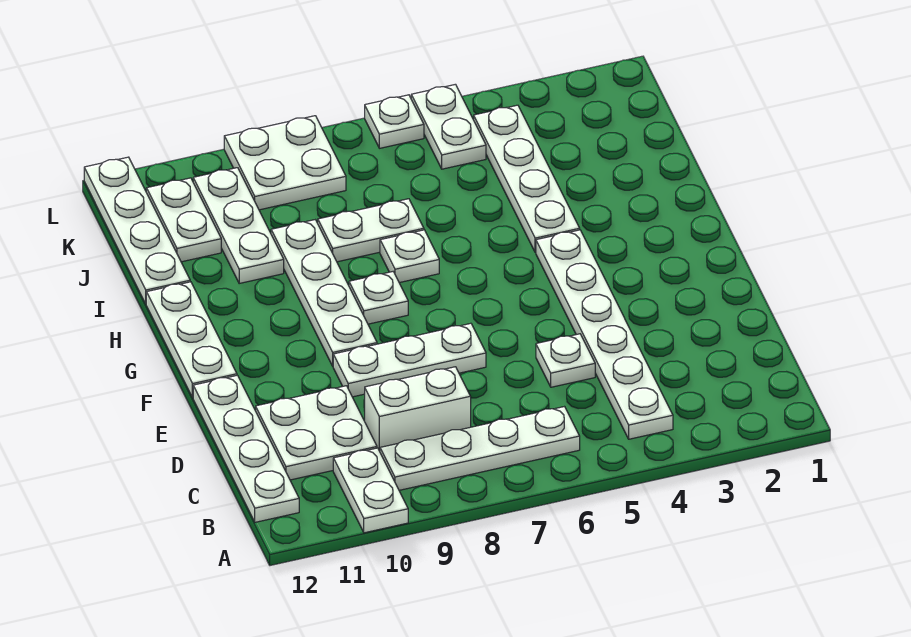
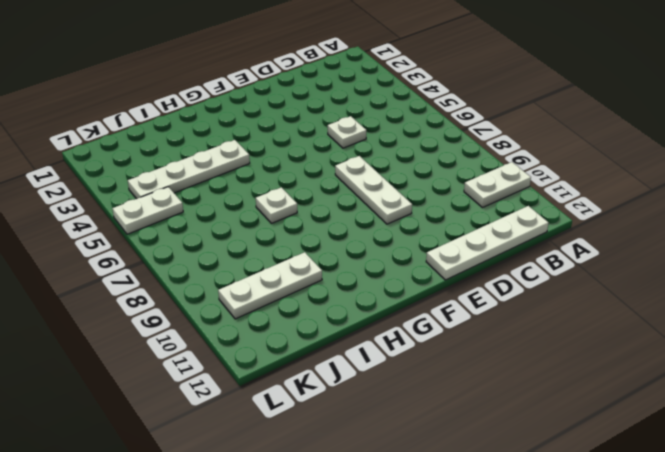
none -> white 1x6 plate [536,230,673,439]
none -> white 1x4 plate [380,407,580,490]
none -> white 1x2 brick [365,367,471,451]

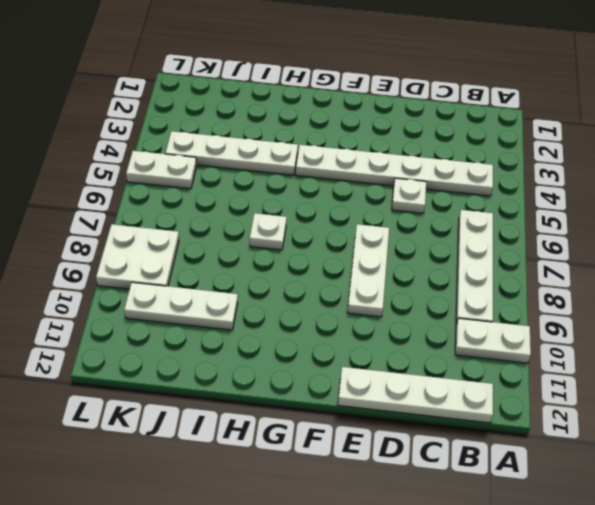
none -> white 1x2 brick [365,367,471,451]
none -> white 2x2 plate [256,386,377,480]
none -> white 1x4 plate [271,220,377,366]

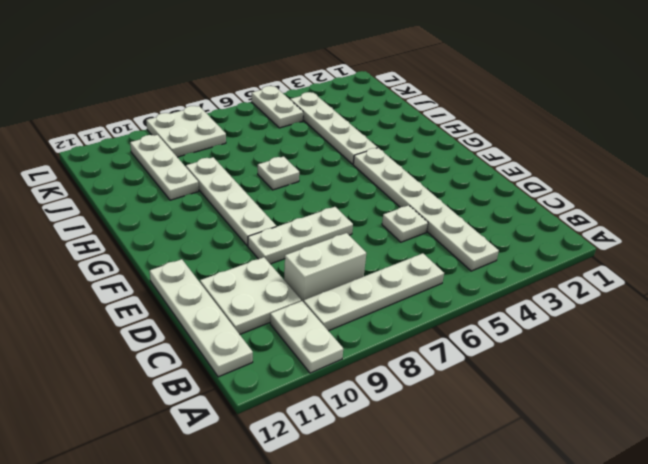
none -> white 1x3 plate [146,282,237,398]
none -> white 1x1 plate [349,272,408,324]
none -> white 1x2 plate [318,199,424,262]

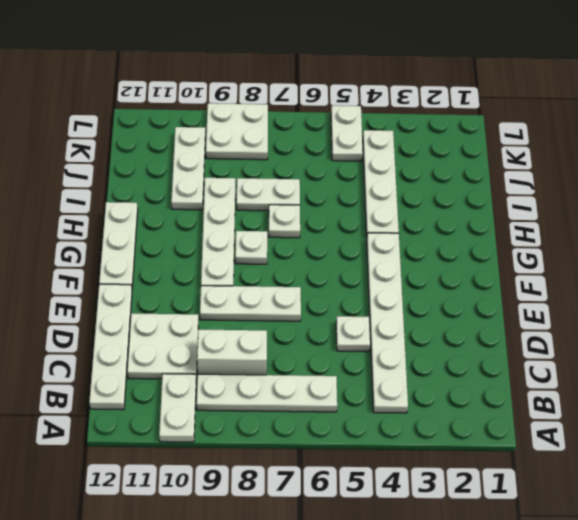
none -> white 1x4 plate [84,157,190,304]
none -> white 1x2 plate [146,178,221,262]
none -> white 1x1 plate [365,95,424,148]

